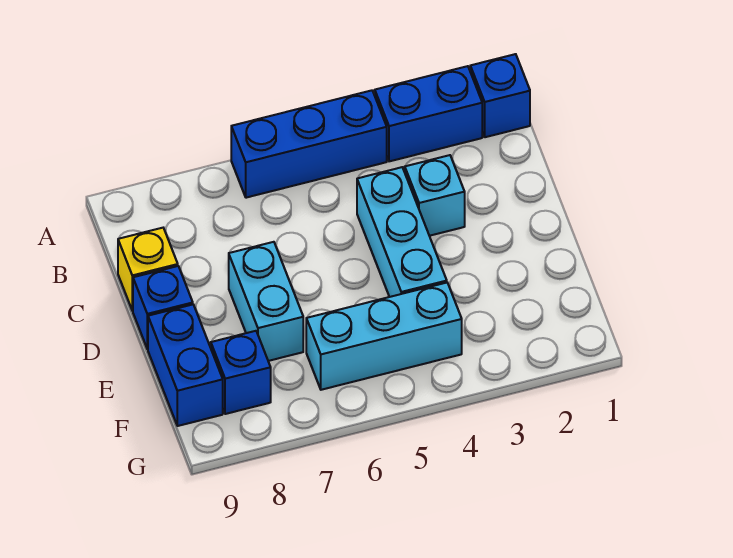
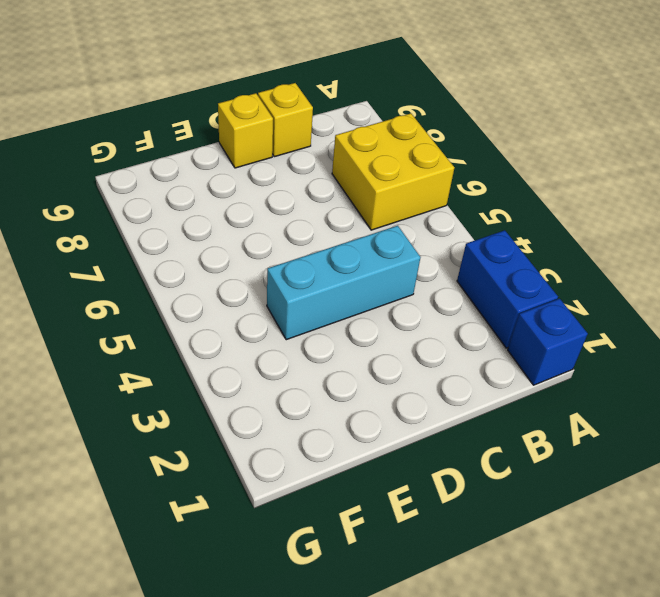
yellow 2x2 brick [332,113,454,230] -> blue 1x3 brick [231,90,387,198]
yellow 1x1 brick [218,93,273,168] -> blue 1x1 brick [133,266,193,349]
none -> cyan 1x1 brick [405,155,465,236]
none -> cyan 1x2 brick [229,242,303,361]

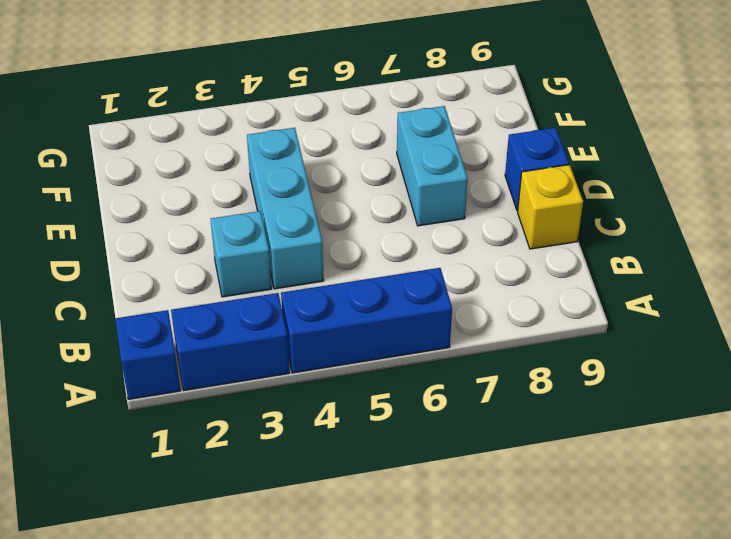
none -> blue 1x2 brick [148,305,223,426]
none -> cyan 1x3 brick [306,283,462,390]

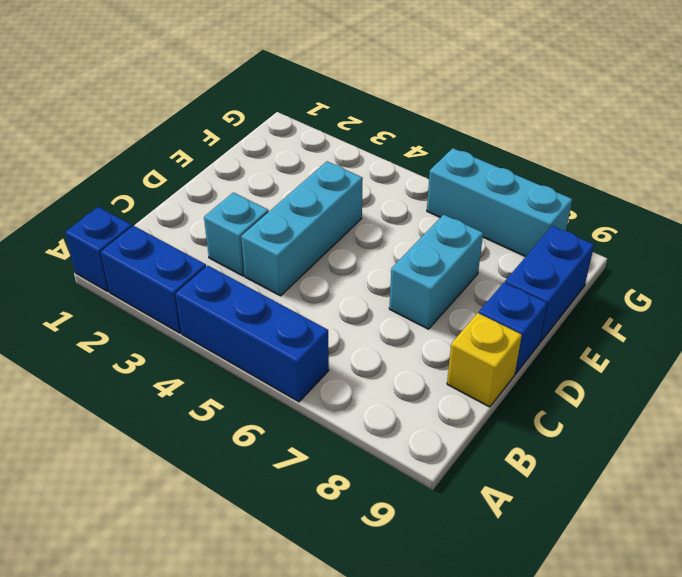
cyan 1x3 brick [427,148,572,257] -> cyan 1x3 brick moved to [306,283,462,390]
none -> blue 1x1 brick [211,331,271,414]

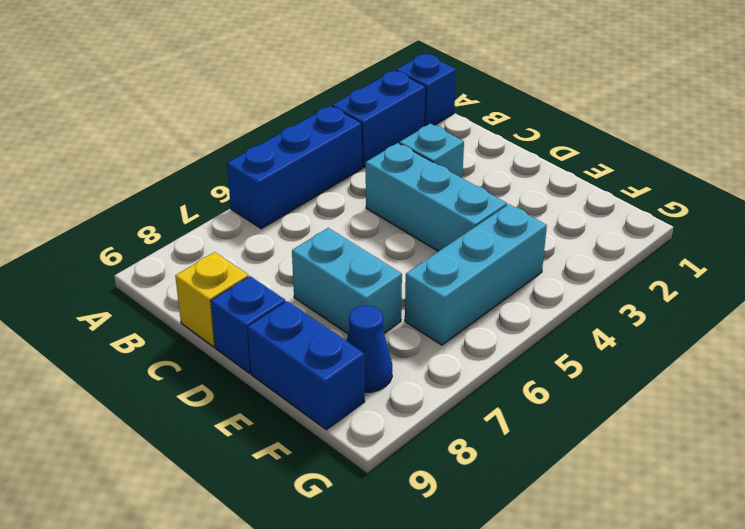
blue 1x1 cone [347,306,392,392] -> blue 1x1 brick [211,331,271,414]

